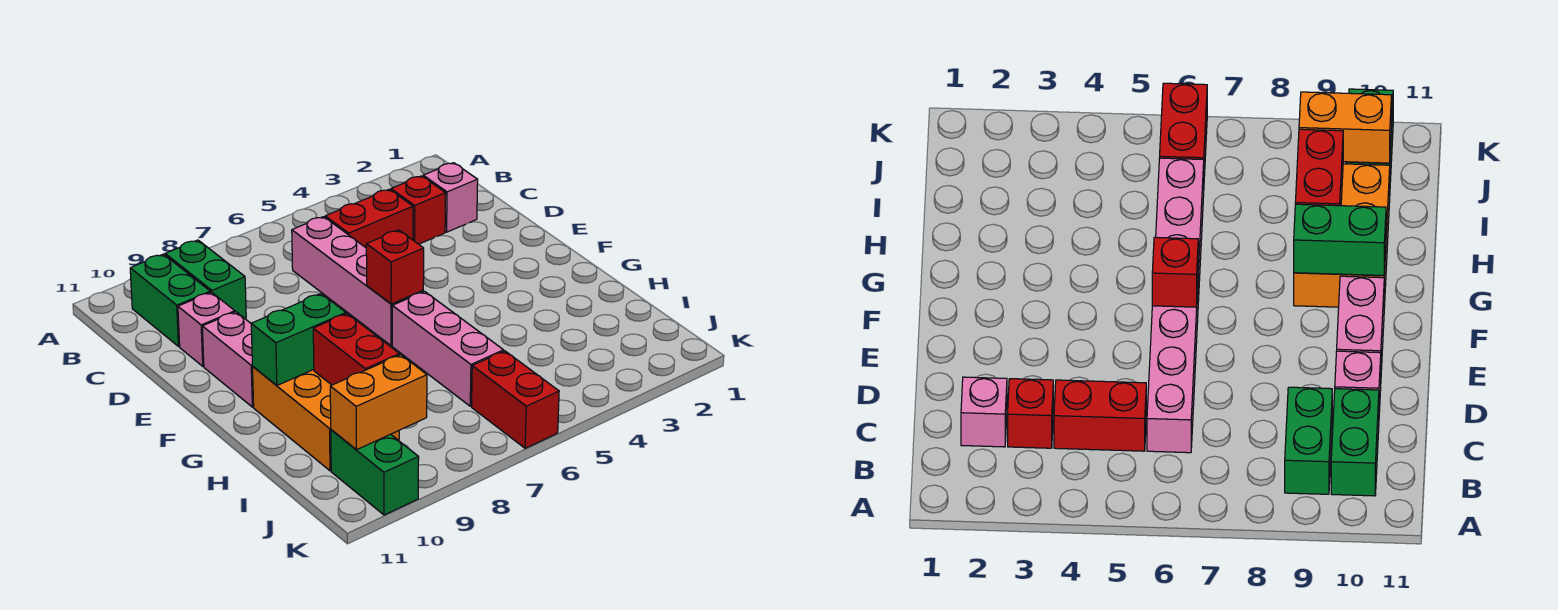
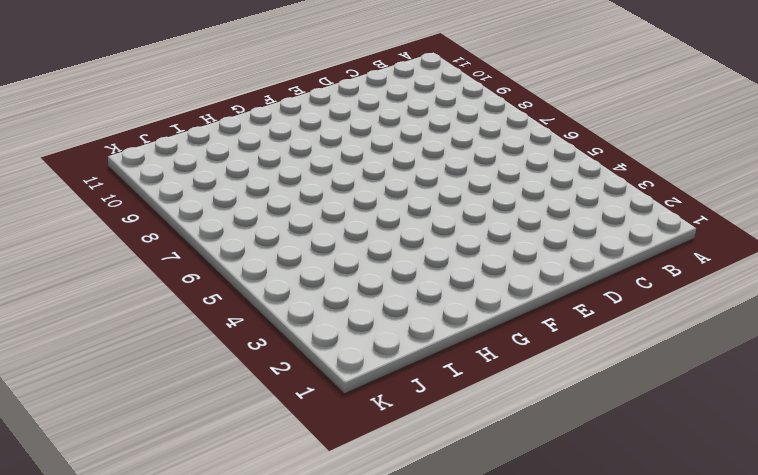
none -> green 1x2 brick [165,240,246,318]
none -> green 1x2 brick [130,254,210,346]
none -> pink 1x1 brick [423,163,478,232]

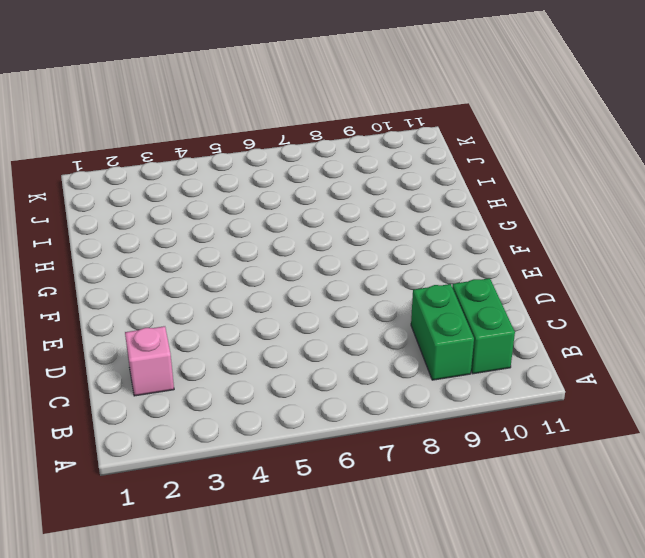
none -> red 1x1 brick [391,176,446,244]
none -> red 1x2 brick [325,189,413,248]
none -> pink 1x4 brick [292,217,423,346]

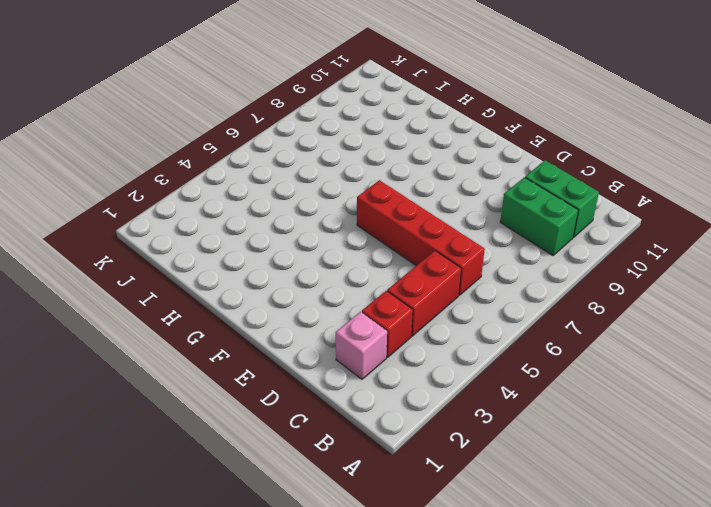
red 1x4 brick [357,180,485,295] -> pink 1x4 brick [292,217,423,346]
none -> pink 1x1 brick [178,292,235,366]
none -> pink 1x2 brick [202,312,254,407]
none -> pink 1x3 brick [392,291,504,406]

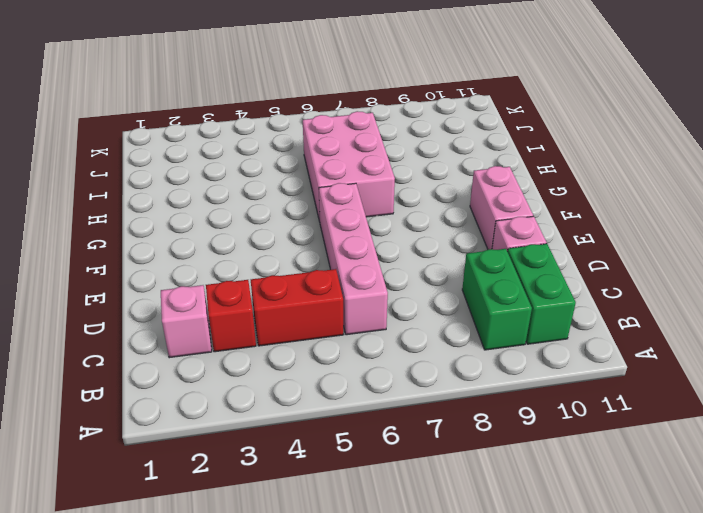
pink 2x3 brick [303,111,395,222] -> pink 1x3 brick [392,291,504,406]
none -> orange 2x3 brick [252,367,399,471]
none -> red 1x2 brick [472,351,559,448]
none -> green 1x2 brick [331,430,419,515]

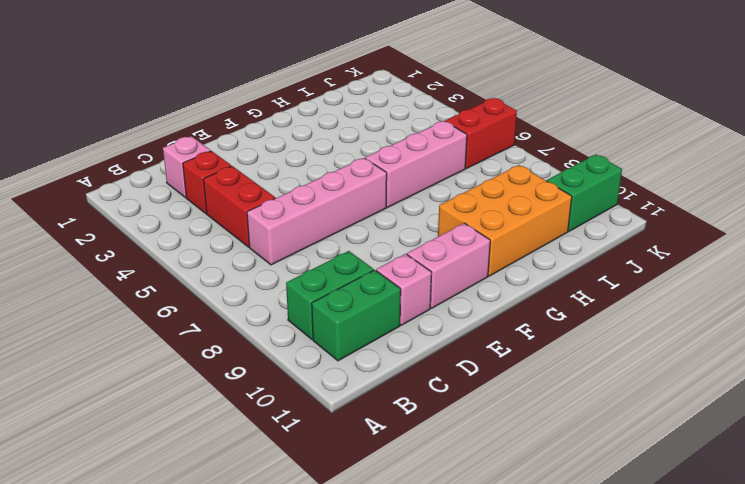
none -> red 1x1 brick [366,230,424,304]
none -> green 1x2 brick [251,294,346,385]
none -> red 1x2 brick [313,314,400,385]

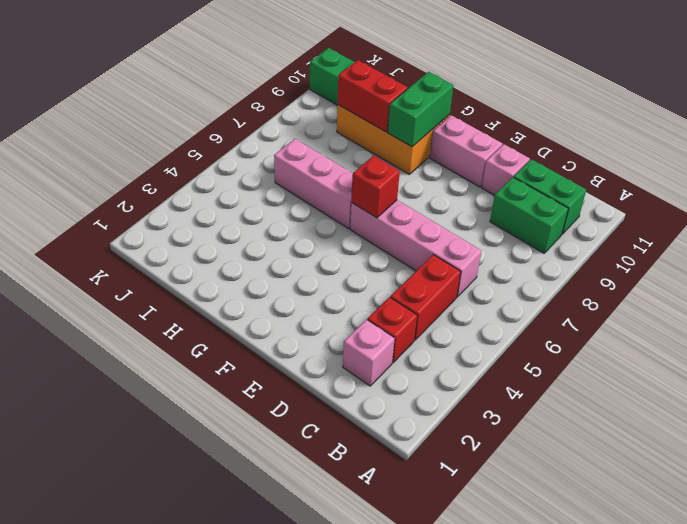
none -> red 1x2 brick [472,351,559,448]
none -> orange 1x2 brick [330,355,427,450]

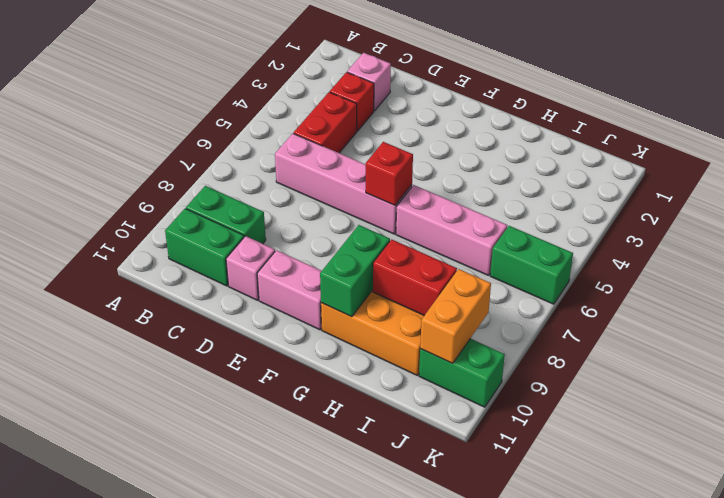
green 1x2 brick [490,226,573,304] -> red 1x2 brick [472,351,559,448]

